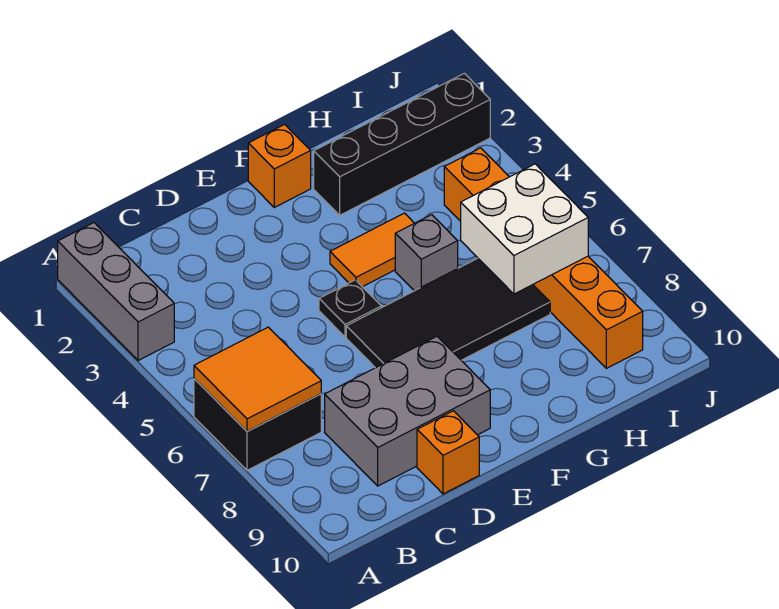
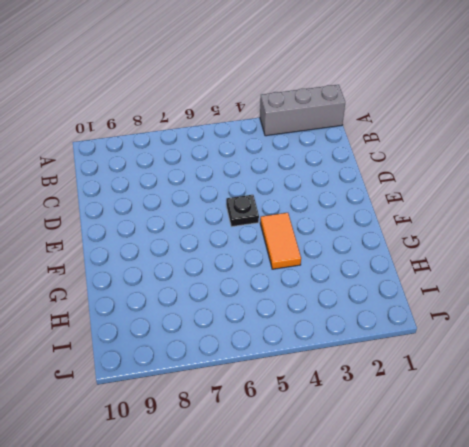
none -> black 2x2 brick [194,379,321,470]
none -> grey 2x3 brick [325,336,490,486]
none -> orange 1x1 brick [417,411,479,494]

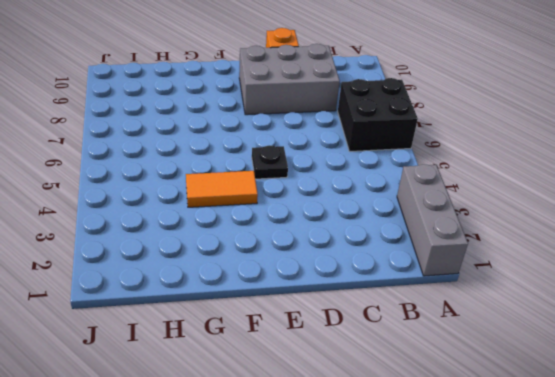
none -> black 2x4 tile [346,258,550,368]
none -> orange 1x1 brick [248,124,311,207]
none -> black 1x4 brick [314,73,490,215]

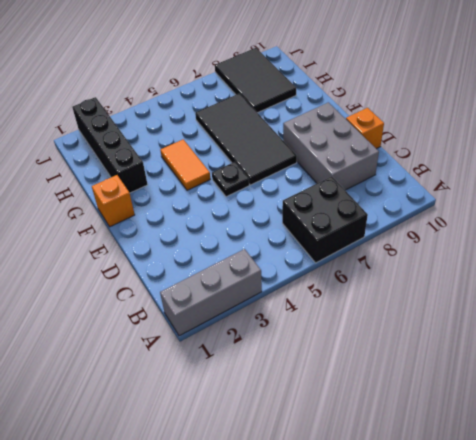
black 2x3 tile [215,48,296,113] -> orange 1x6 brick [444,148,643,368]
none -> grey 1x1 brick [395,215,458,291]
none -> orange 2x2 tile [194,327,321,431]
none -> white 2x2 brick [461,164,588,294]

